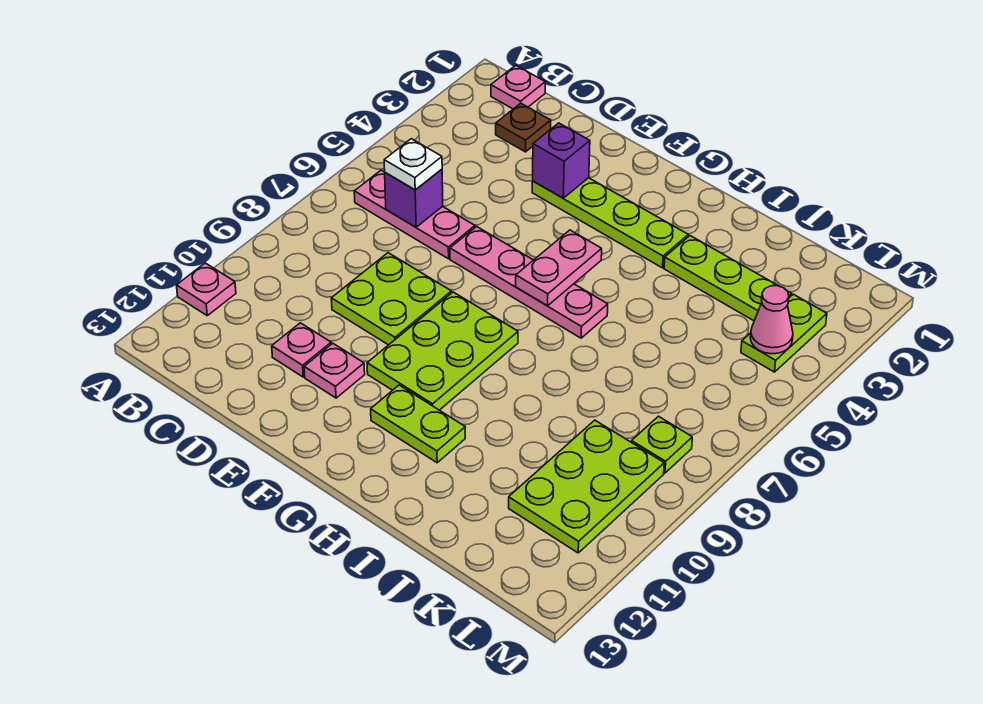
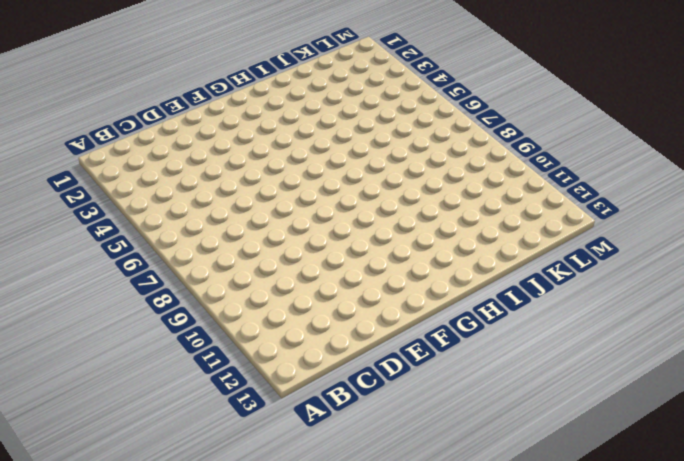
none -> pink 1x1 plate [176,263,236,316]
none -> pink 1x1 plate [491,65,545,109]
none -> pink 1x3 plate [354,170,475,259]

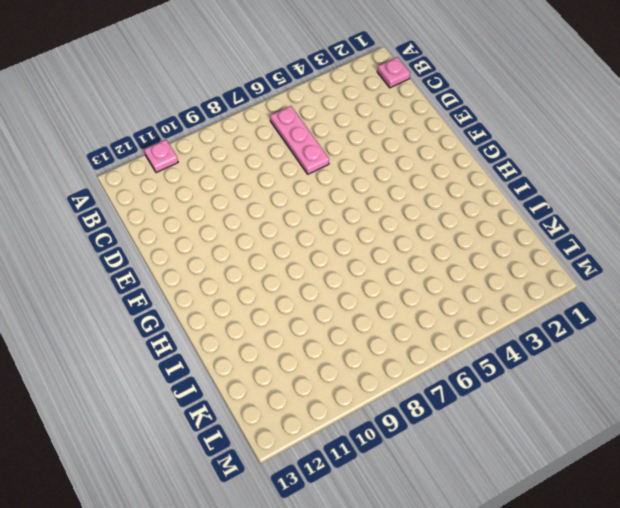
none -> brown 1x1 plate [496,103,551,152]
none -> lime 2x2 plate [331,253,451,345]
none -> pink 1x1 plate [272,323,331,377]

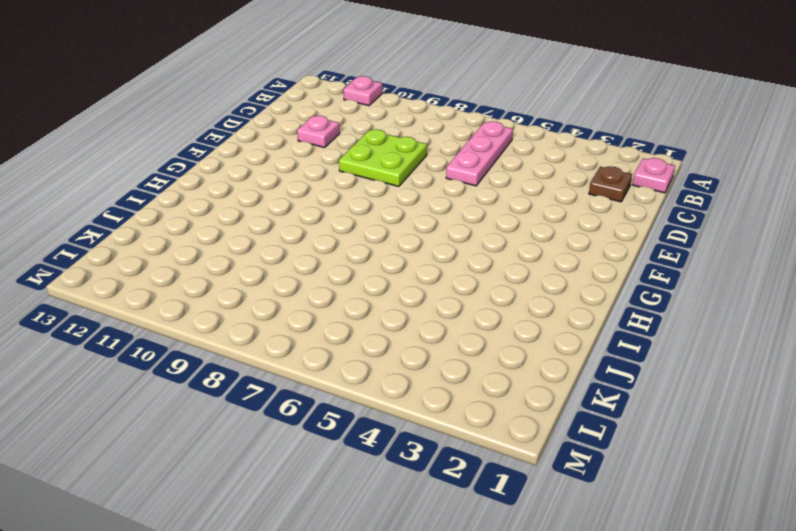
none -> lime 1x4 plate [532,178,688,268]
none -> pink 1x4 plate [450,227,608,338]
none -> pink 1x1 plate [304,343,365,398]

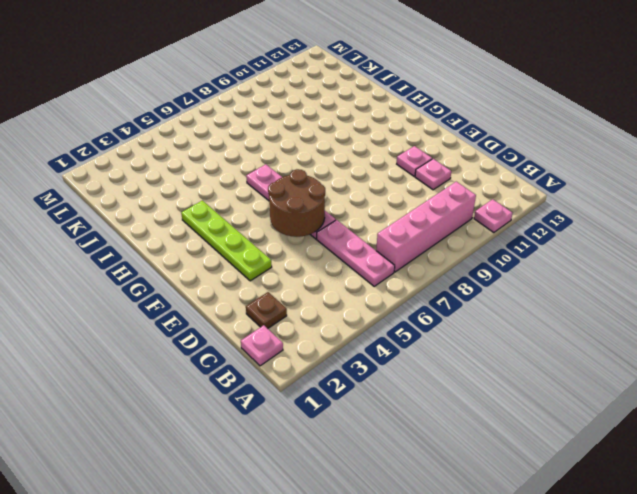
pink 1x4 brick [376,182,476,272] -> none
brown 2x2 round brick [268,169,325,237] -> none
none -> lime 2x2 plate [331,253,451,345]
none -> lime 2x3 plate [367,292,518,410]
none -> lime 1x2 plate [371,385,465,463]

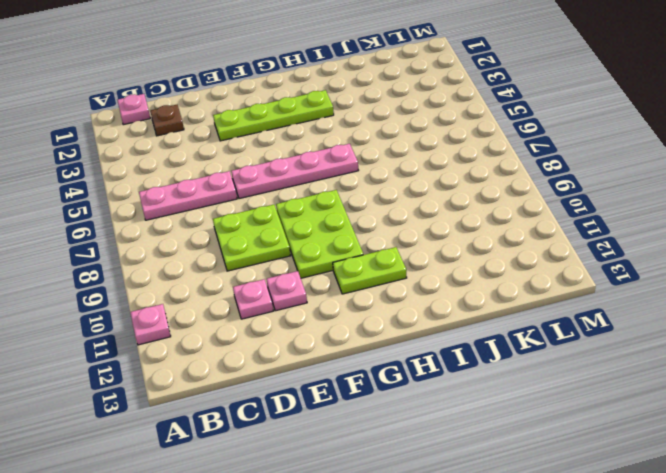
none -> lime 1x3 plate [664,236,792,321]
none -> lime 2x3 plate [509,420,664,553]
none -> lime 1x2 plate [741,294,827,372]

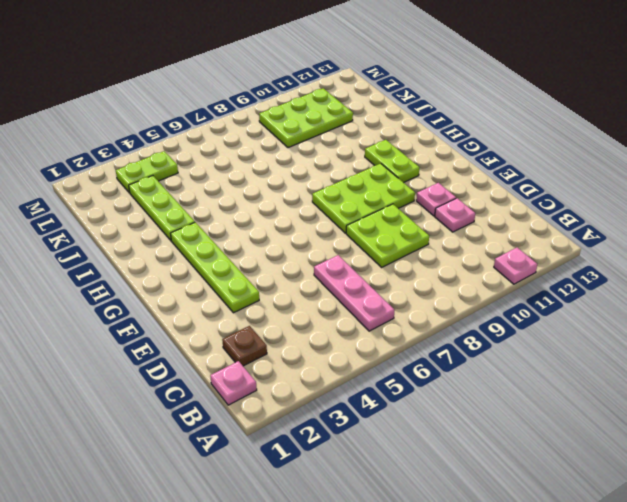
none -> pink 1x4 plate [450,227,608,338]
none -> lime 1x1 plate [631,416,692,473]
none -> purple 1x1 brick [385,169,443,227]

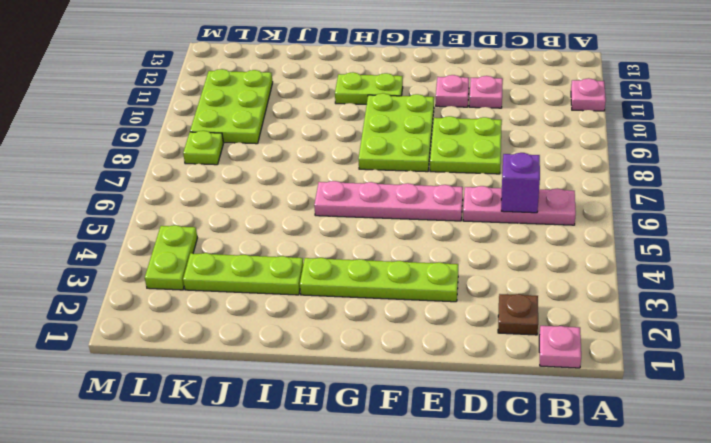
none -> purple 1x1 brick [533,123,590,198]
none -> pink 1x2 plate [516,230,602,306]
none -> pink 1x1 cone [750,286,793,354]

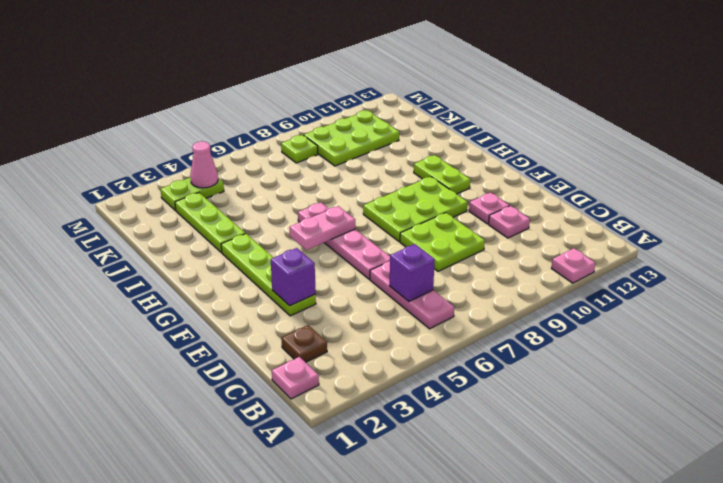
none -> white 1x1 plate [384,139,442,190]

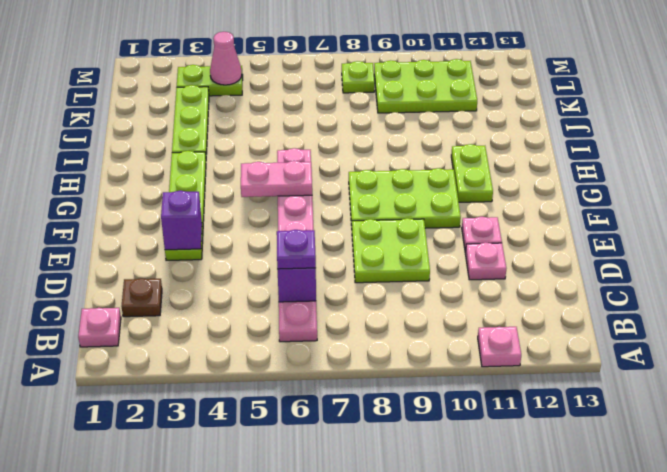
purple 1x1 plate [277,230,316,269] -> white 1x1 plate [384,139,442,190]

